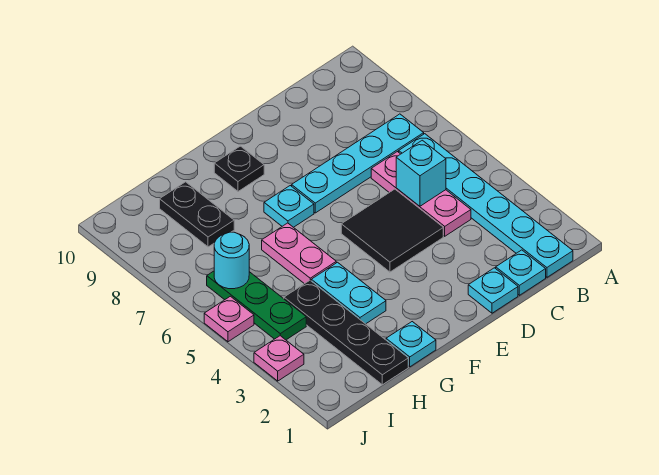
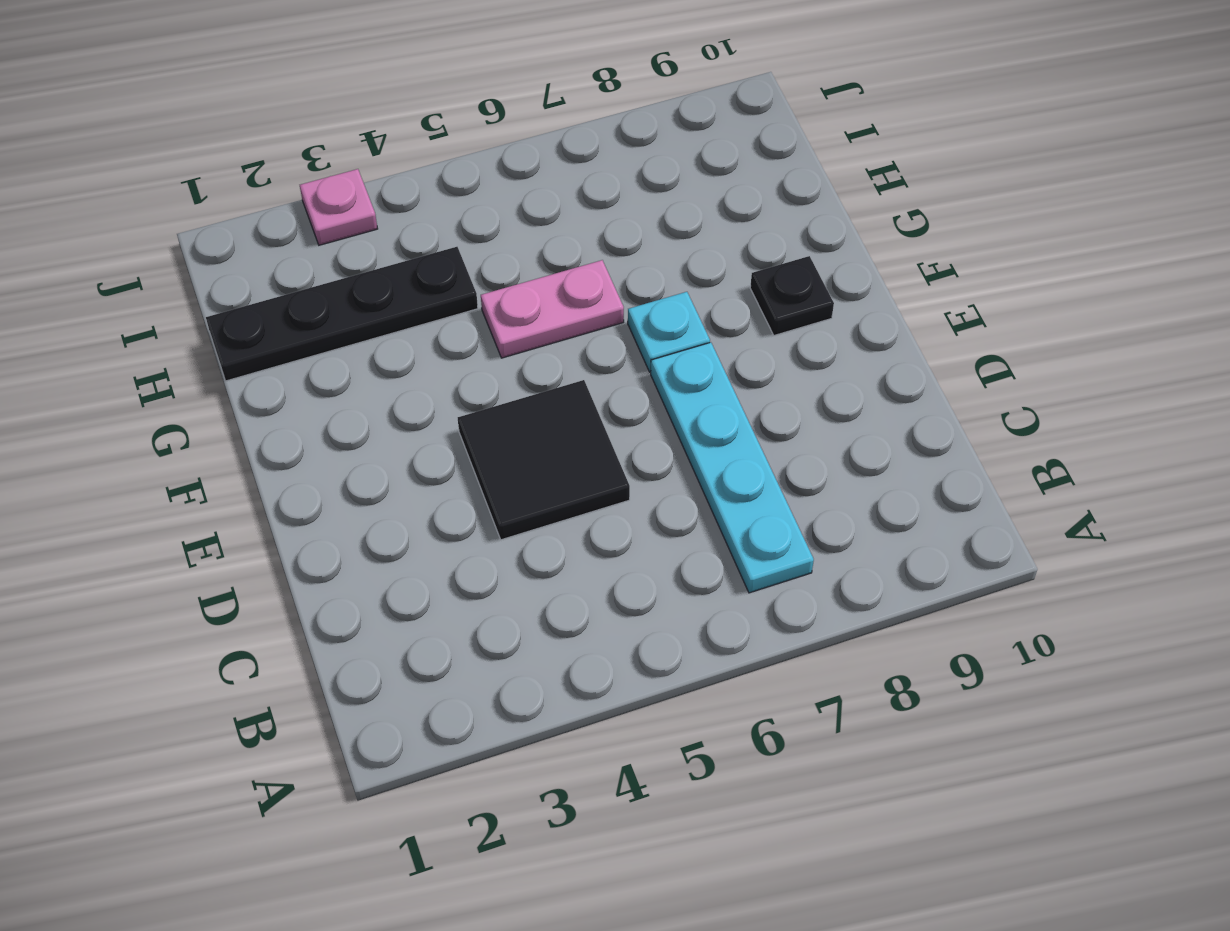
none -> cyan 1x6 plate [399,134,573,277]
none -> cyan 1x1 plate [496,250,546,295]
none -> pink 1x3 plate [371,152,471,236]

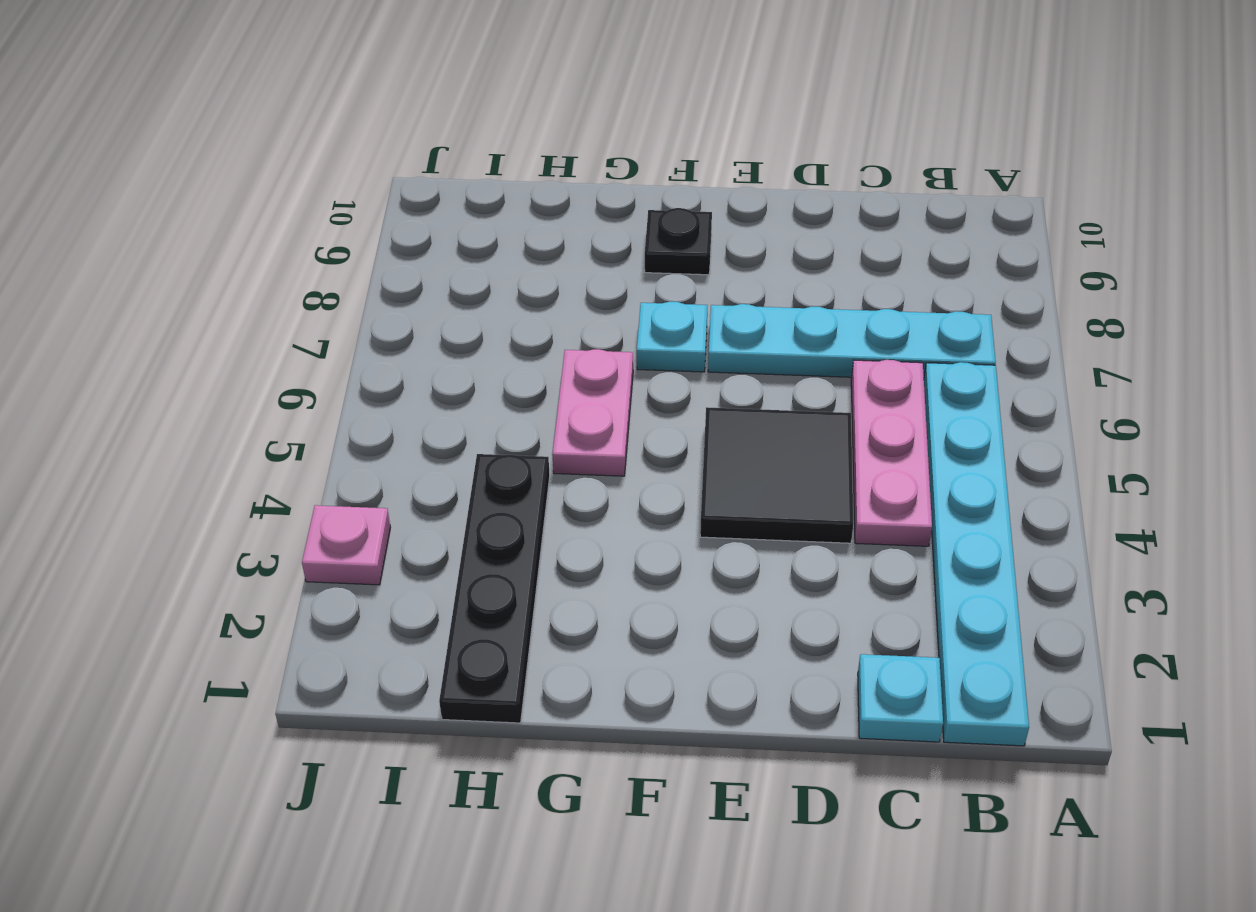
none -> cyan 1x1 plate [468,268,518,313]
none -> cyan 1x1 plate [386,322,436,367]
none -> cyan 1x2 plate [311,262,386,324]

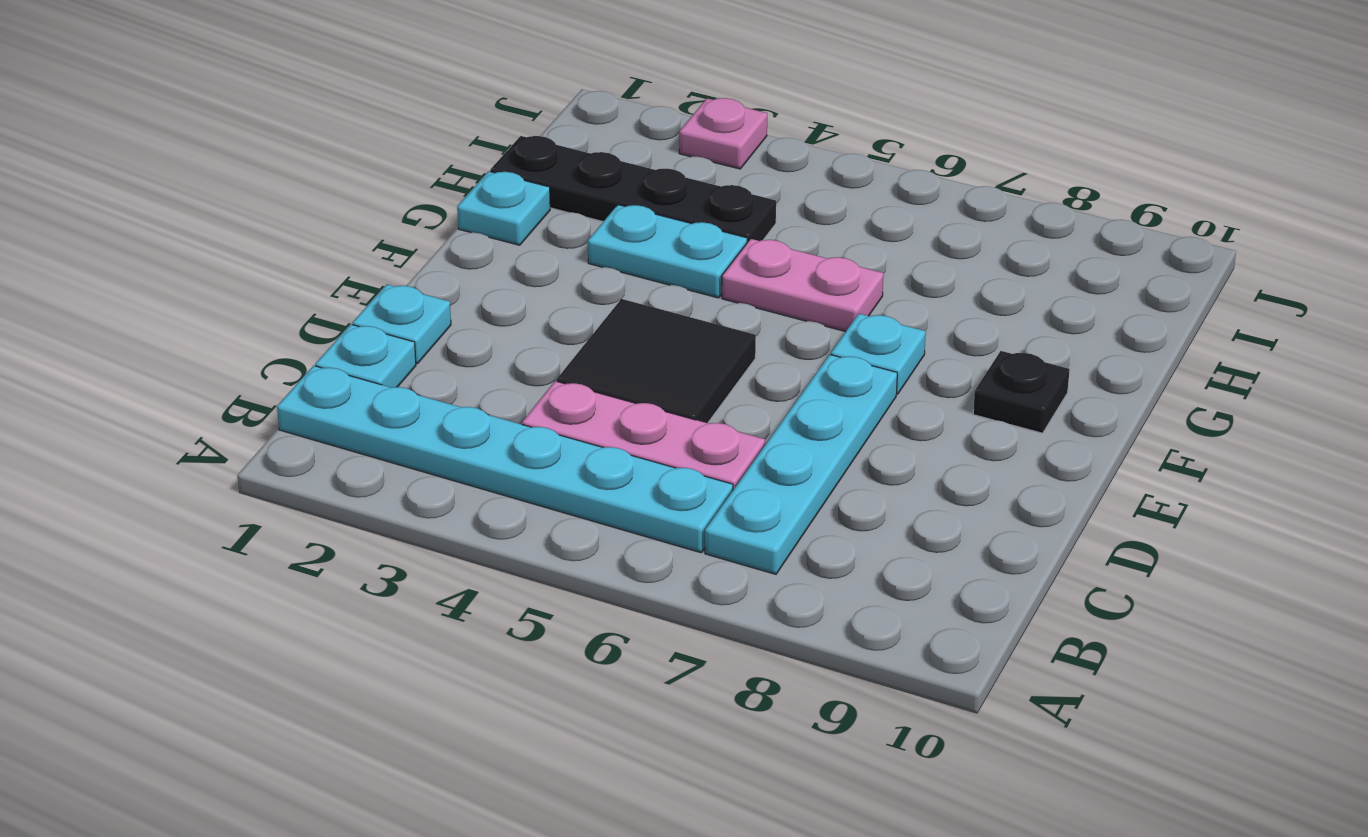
none -> black 1x2 plate [160,182,234,247]
none -> green 1x3 plate [207,271,306,340]
none -> pink 1x1 plate [204,296,254,342]

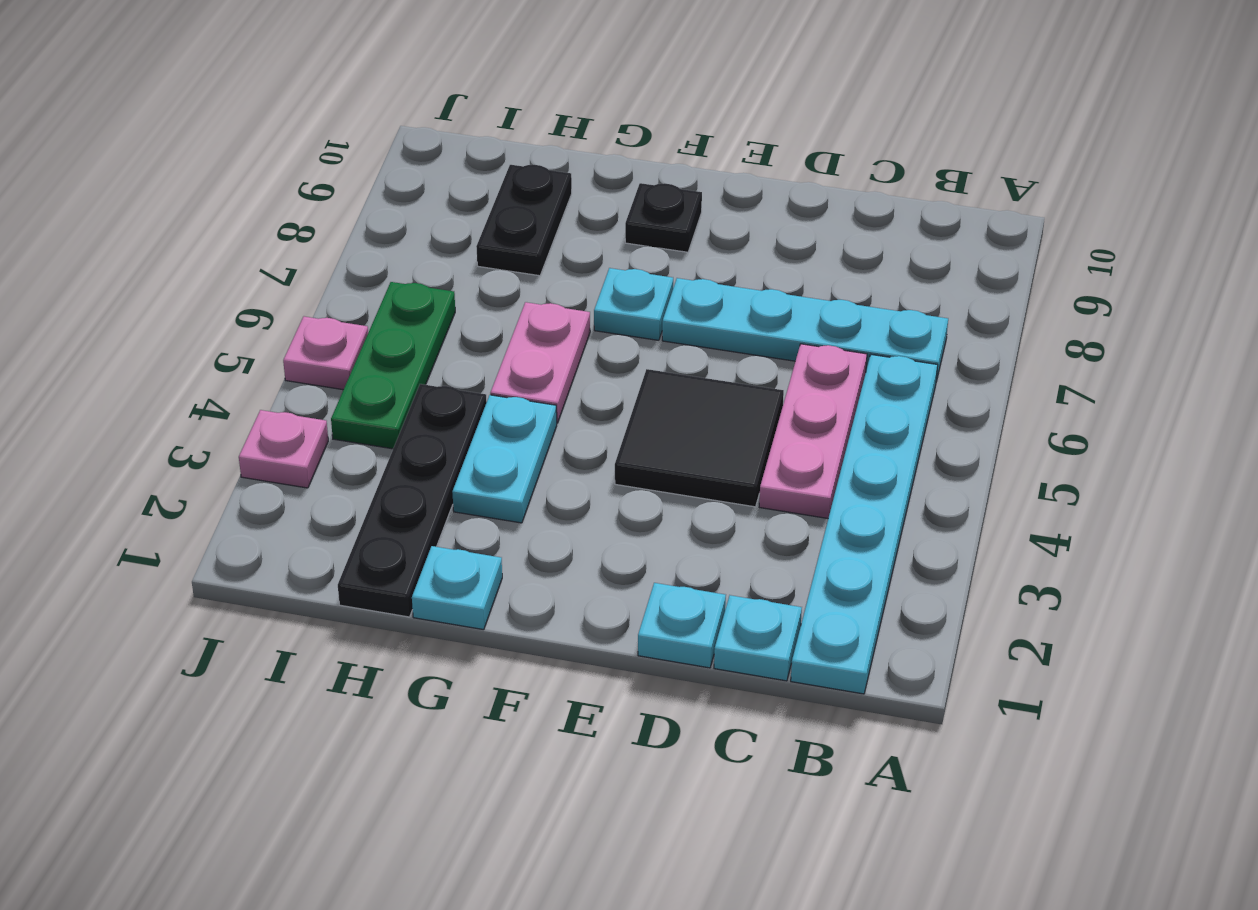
none -> cyan 1x1 brick [396,140,446,206]
none -> cyan 1x1 round brick [214,232,249,289]

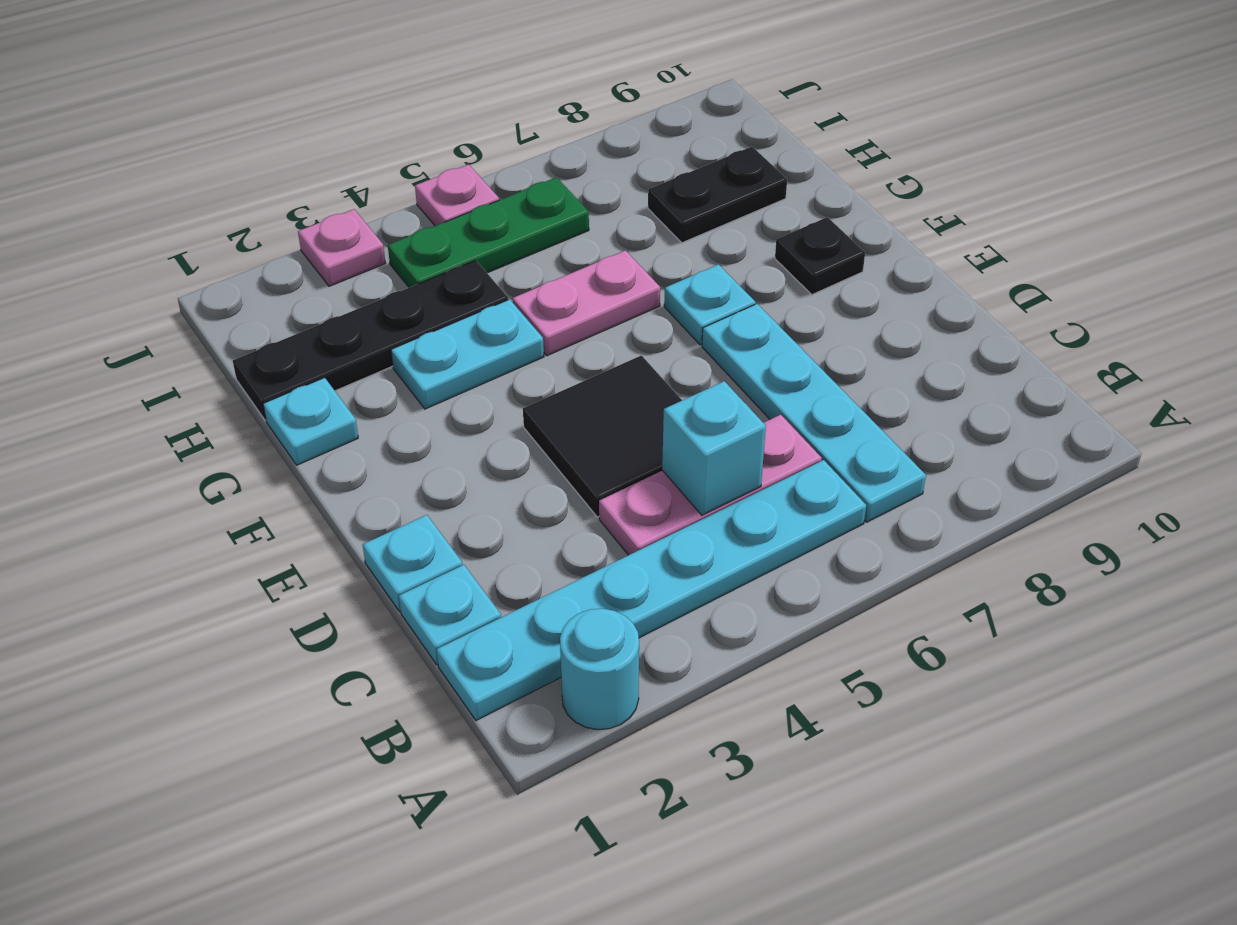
cyan 1x1 round brick [560,609,639,730] -> cyan 1x1 round brick moved to [214,232,249,289]

